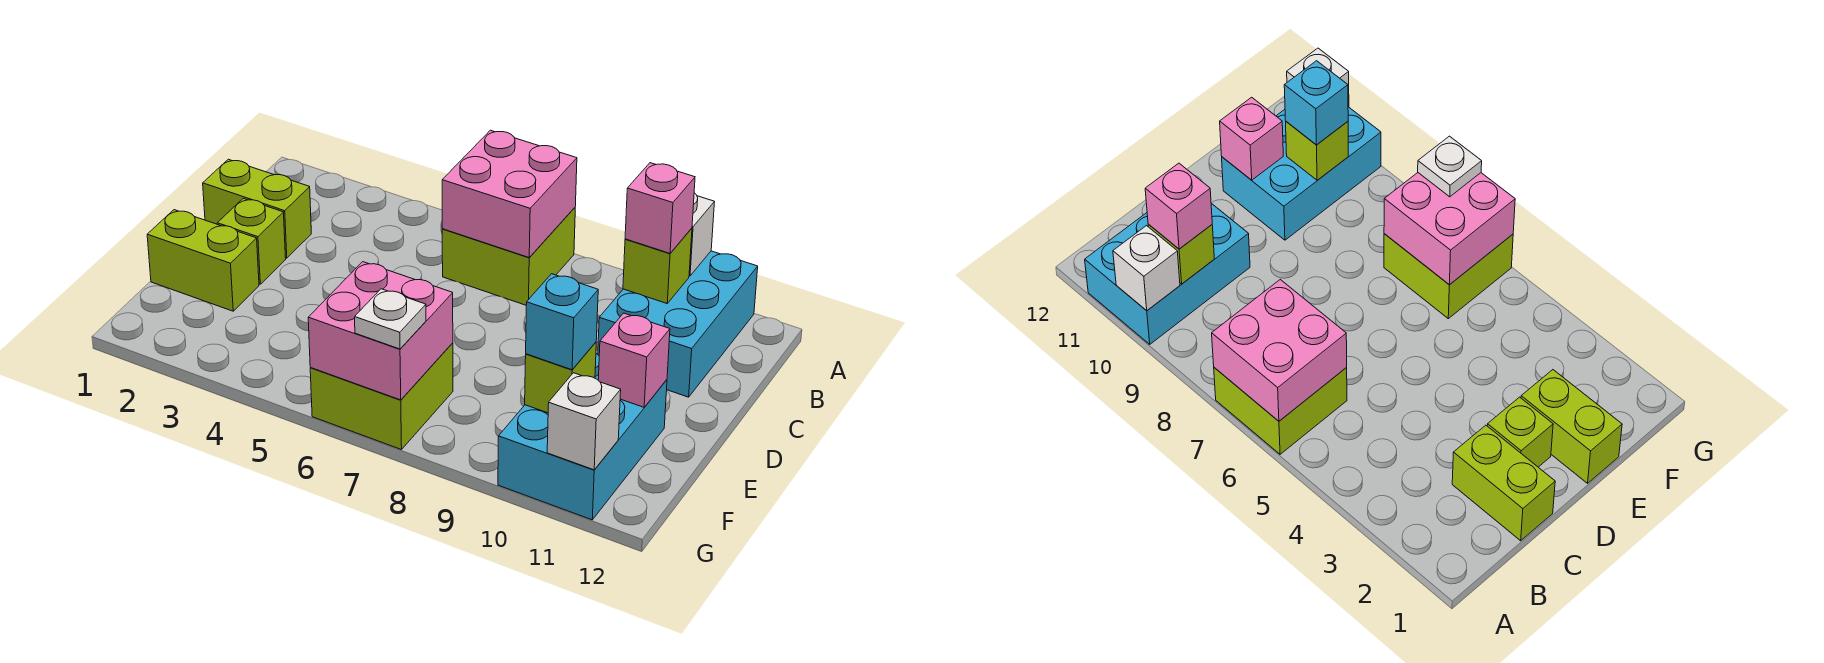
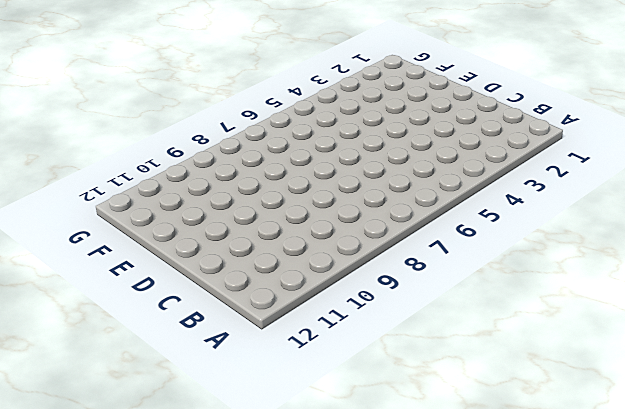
none -> lime 2x2 brick [442,208,575,305]
none -> cyan 2x3 brick [598,251,758,397]
none -> lime 1x2 brick [203,159,311,258]

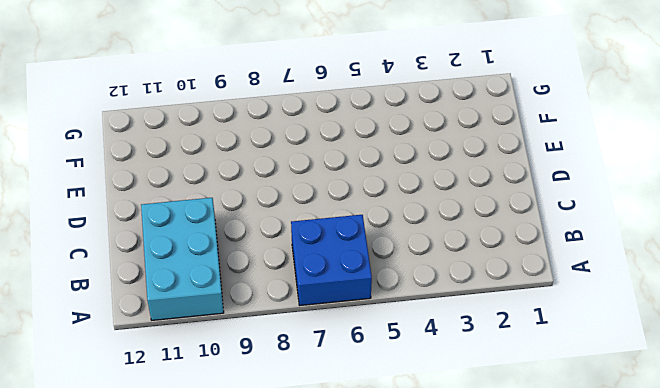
blue 2x2 brick [291,215,372,305] -> lime 2x2 brick [442,208,575,305]
none -> lime 1x2 brick [203,159,311,258]
none -> lime 1x1 brick [217,198,286,284]
none -> lime 1x2 brick [147,210,259,311]

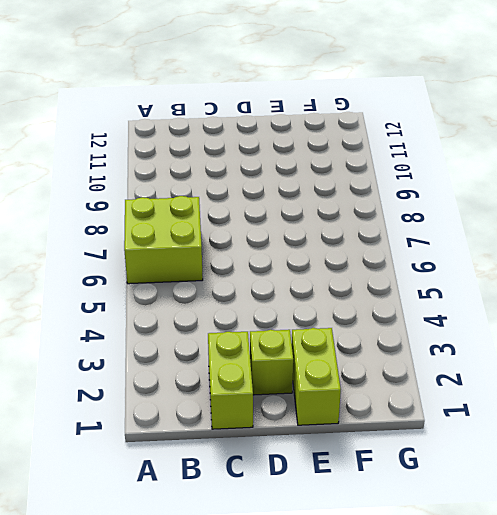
none -> cyan 2x3 brick [598,251,758,397]
none -> cyan 2x3 brick [498,353,667,520]
none -> lime 2x2 brick [310,343,453,450]

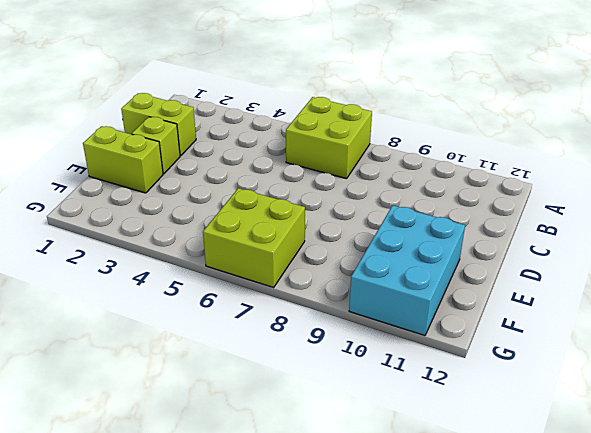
none -> cyan 2x3 brick [598,251,758,397]
none -> pink 2x2 brick [442,130,577,257]
none -> white 1x1 brick [689,193,714,276]

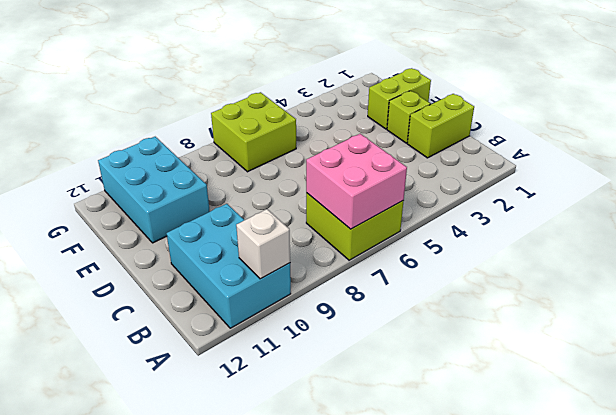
none -> lime 1x1 brick [623,228,692,303]
none -> pink 1x1 brick [598,313,670,407]
none -> pink 2x2 brick [308,262,453,400]

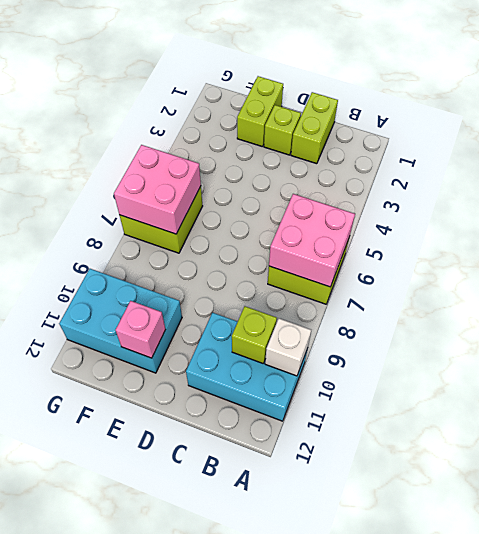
none -> lime 1x1 brick [525,342,596,413]
none -> white 1x1 brick [547,373,621,470]
none -> pink 1x1 brick [625,163,695,253]

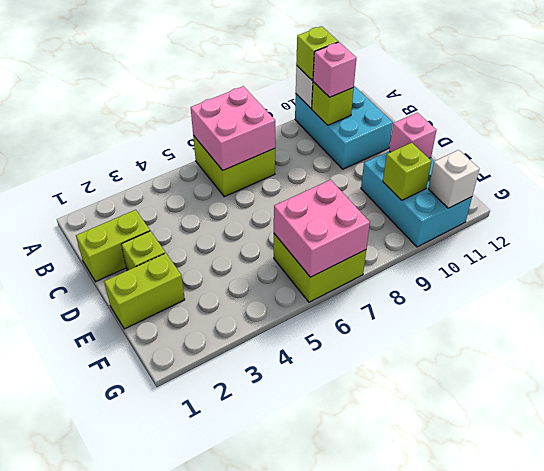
lime 1x1 brick [296,26,338,80] -> none
none -> cyan 1x1 brick [526,274,598,370]
none -> white 1x1 plate [355,289,426,349]

